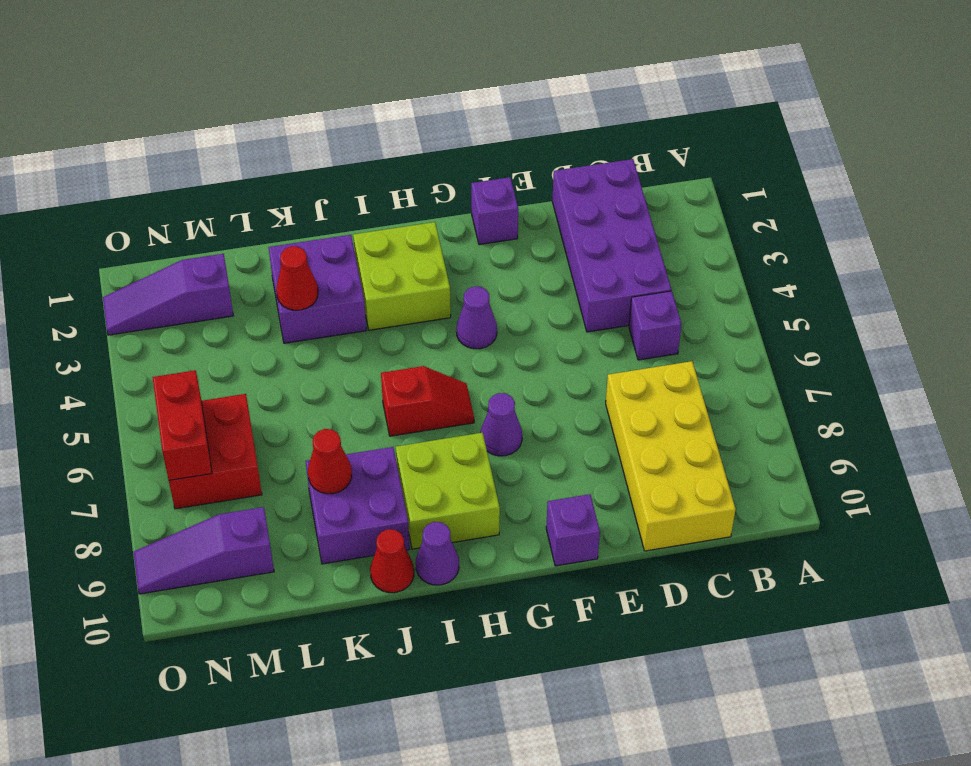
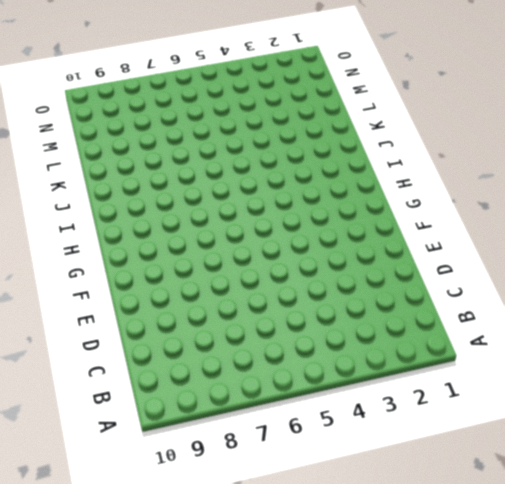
none -> purple 2x4 brick [552,159,671,332]
none -> purple 1x1 brick [629,291,682,360]
none -> yellow 2x4 brick [606,361,736,551]

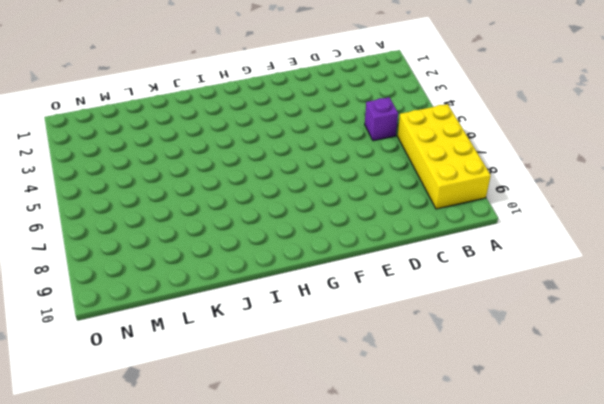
yellow 2x4 brick [398,104,491,209] -> yellow 2x4 brick moved to [606,361,736,551]
none -> purple 2x4 brick [552,159,671,332]
none -> purple 1x1 brick [471,177,518,245]
none -> purple 1x1 brick [546,494,600,566]

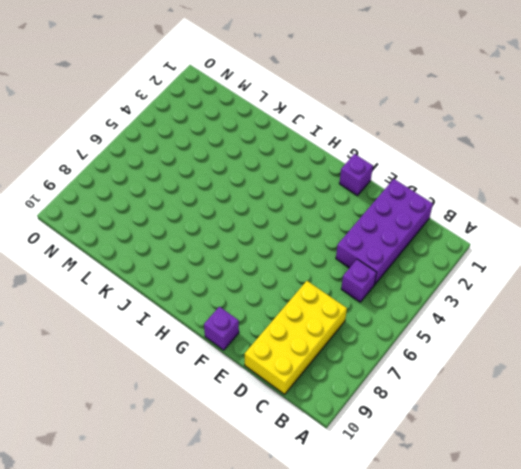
none -> purple 1x1 cone [457,286,497,349]
none -> purple 1x1 cone [480,393,522,456]
none -> lime 2x2 brick [353,222,451,330]

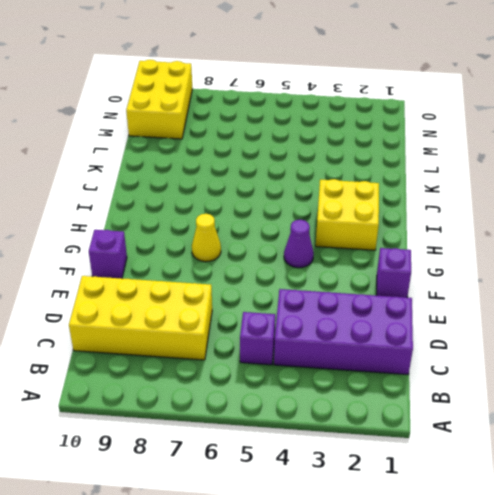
yellow 1x1 cone [192,214,221,262] -> purple 1x1 cone [480,393,522,456]
yellow 2x2 brick [316,179,379,250] -> lime 2x2 brick [353,222,451,330]
yellow 2x3 brick [126,60,192,139] -> purple 1x3 slope [133,507,274,594]
none -> red 1x2 slope [381,366,474,436]
none -> lime 2x2 brick [396,433,500,549]
none -> purple 1x1 cone [416,522,459,585]

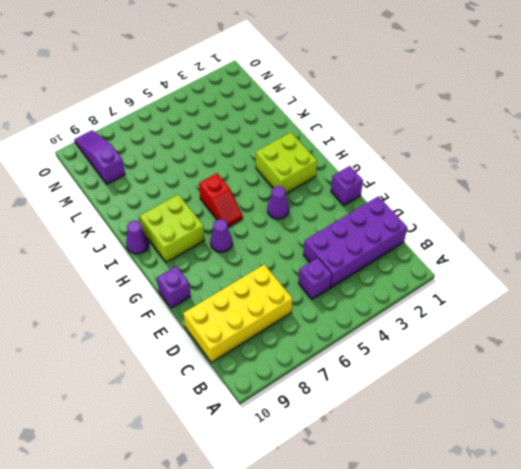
none -> purple 2x2 brick [269,235,366,343]
none -> purple 2x2 brick [306,447,410,564]
none -> red 1x1 cone [370,529,414,593]

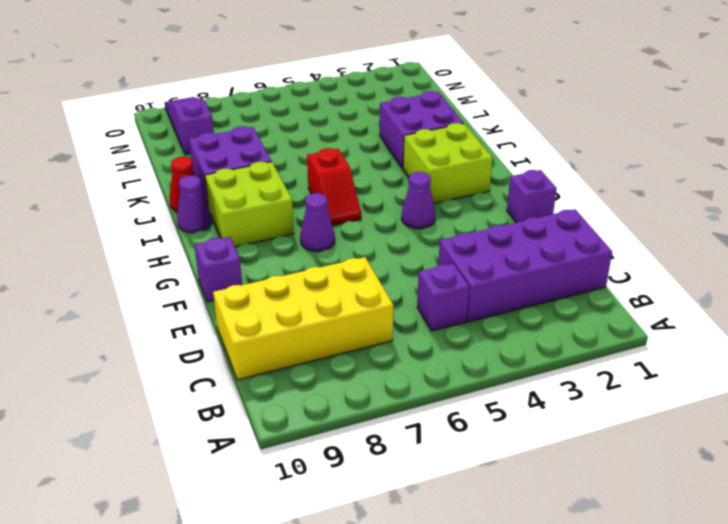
none -> purple 1x3 slope [103,254,233,335]
none -> red 2x2 brick [169,394,262,509]
none -> red 1x1 cone [276,246,318,310]

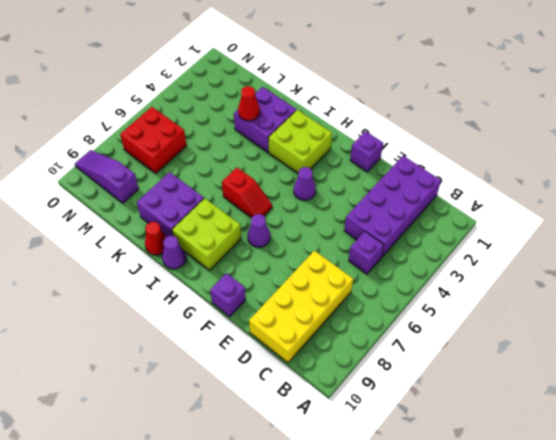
none -> purple 1x3 slope [103,254,233,335]
none -> red 1x1 cone [308,429,352,494]
none -> red 1x2 brick [153,370,212,480]

